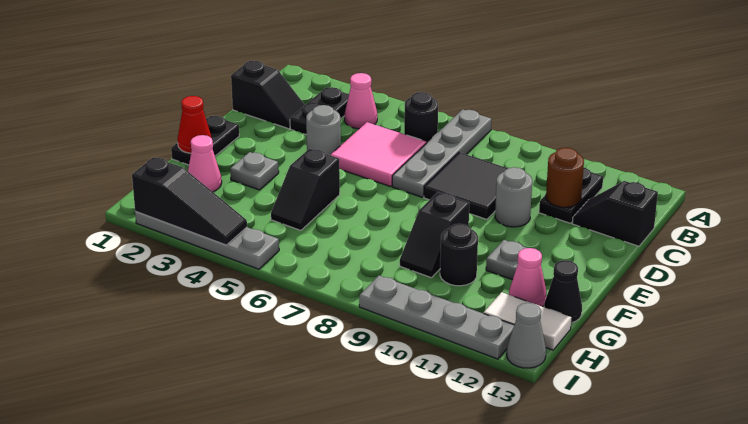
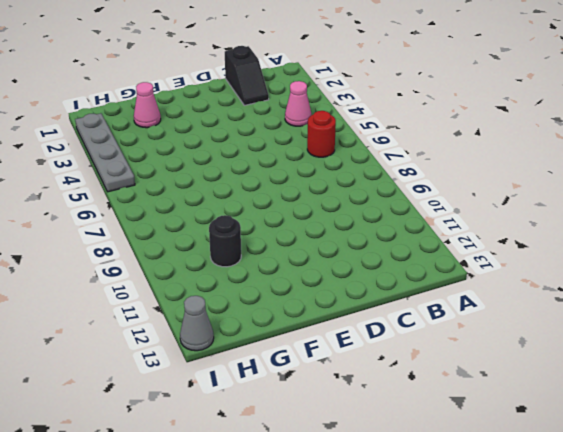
red 1x1 round brick [307,111,336,157] -> black 1x1 round brick [404,92,438,143]
none -> grey 1x4 plate [392,109,492,197]
none -> black 1x2 plate [290,87,349,135]
none -> black 1x2 plate [539,168,603,223]

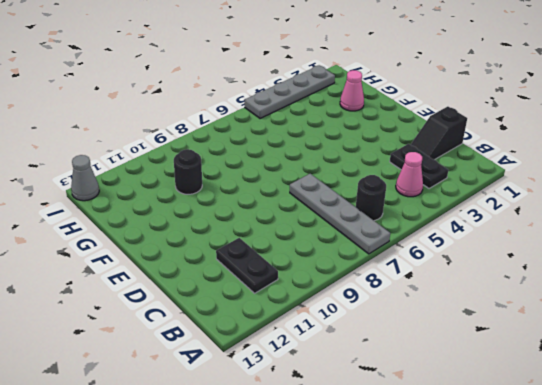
none -> pink 2x2 tile [331,122,426,187]
none -> black 2x2 tile [424,152,508,219]
none -> black 1x2 slope [572,181,658,246]

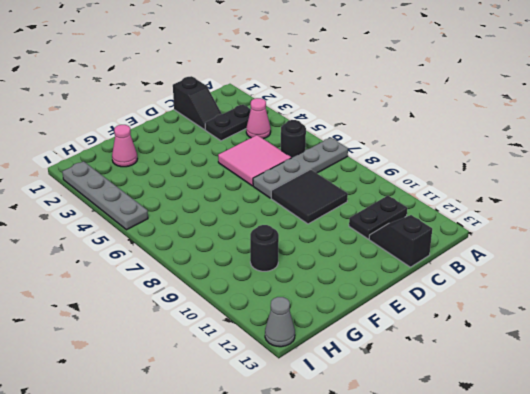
none -> grey 1x1 round brick [306,105,341,155]
none -> grey 1x1 round brick [495,167,532,227]
none -> black 1x2 plate [171,116,239,165]

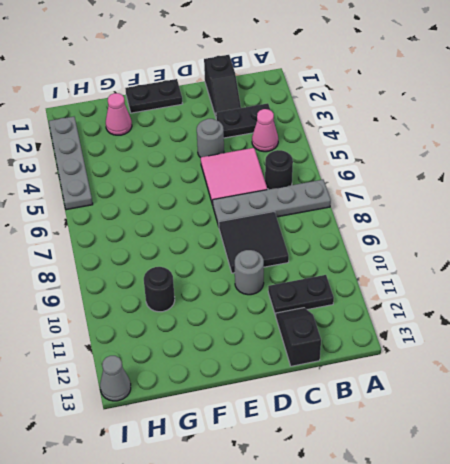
none -> grey 1x1 plate [230,152,279,190]
none -> black 1x2 slope [271,149,340,230]
none -> black 1x2 slope [400,192,469,278]

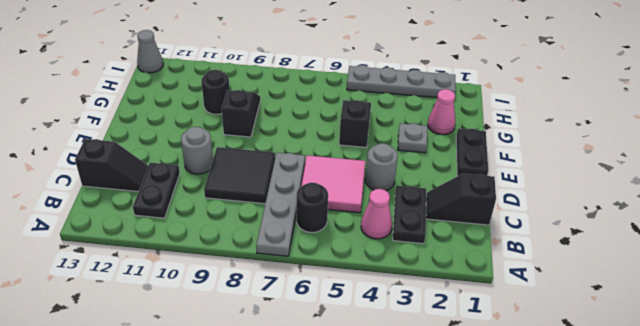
none -> grey 1x1 plate [486,240,527,280]
none -> pink 1x1 cone [509,248,546,307]
none -> black 1x1 cone [544,260,582,323]

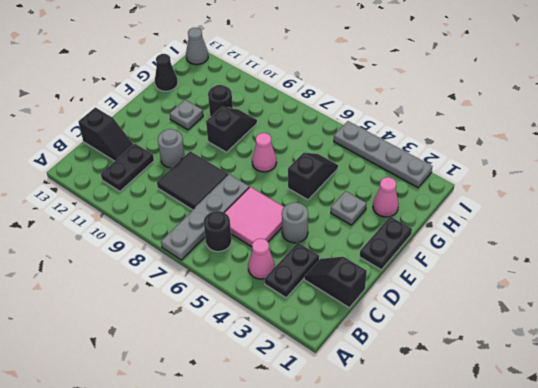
pink 1x1 cone [252,133,277,172] -> pink 1x1 cone moved to [509,248,546,307]
none -> white 1x2 tile [484,292,571,350]
none -> grey 1x4 plate [359,275,514,359]
none -> brown 1x1 round brick [546,148,584,207]

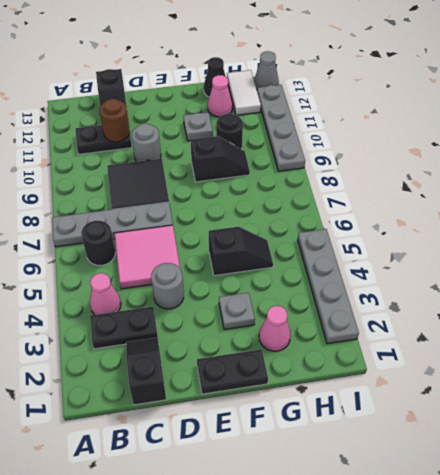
none -> red 1x1 cone [178,96,212,153]
none -> black 1x3 slope [132,157,247,245]

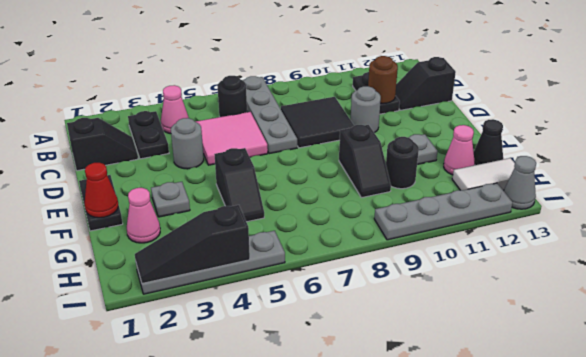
black 1x3 slope [135,205,250,284] -> black 1x3 slope turned to [132,157,247,245]

